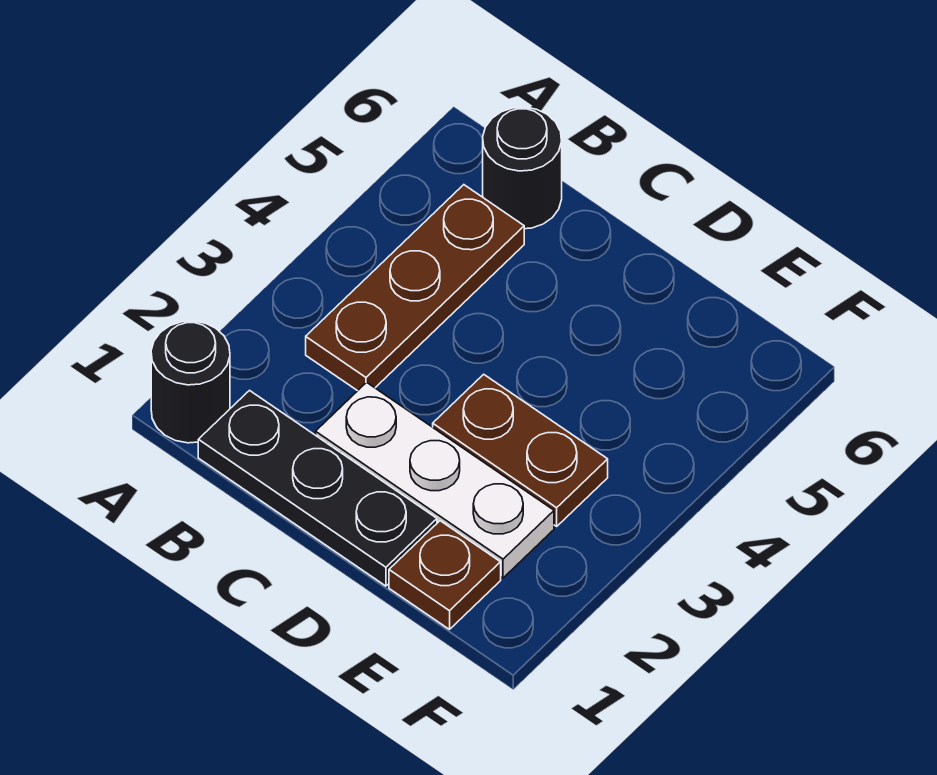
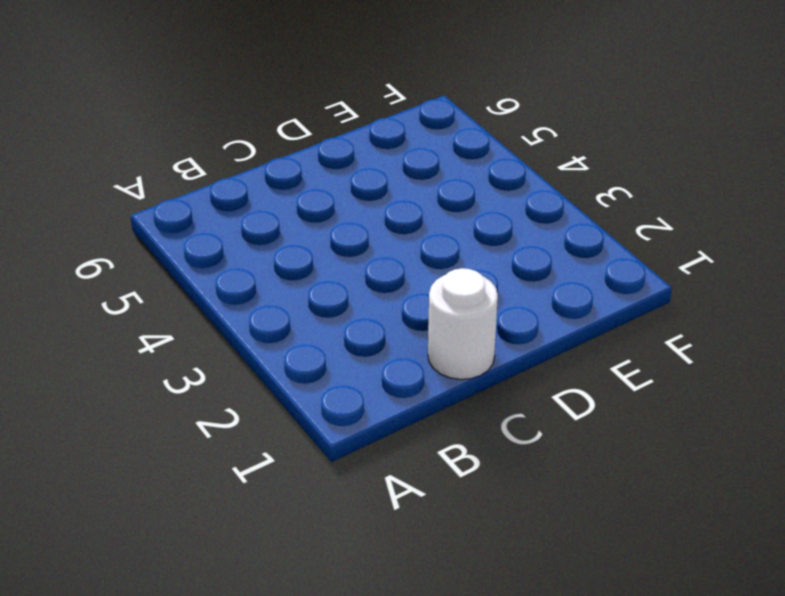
white 1x1 round brick [428,268,498,379] -> black 1x3 plate [198,391,437,586]
none -> black 1x1 round brick [151,321,230,443]
none -> brown 1x3 plate [306,185,524,391]

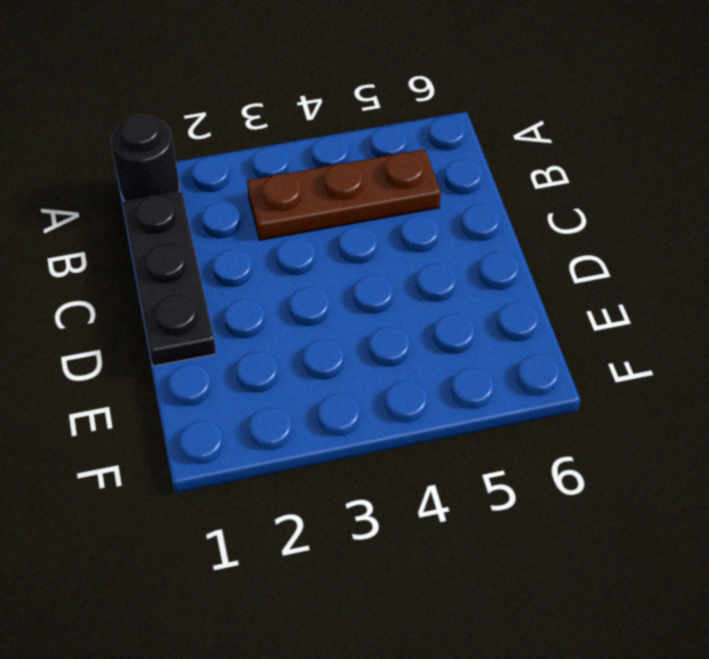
none -> black 1x1 round brick [483,107,562,229]
none -> white 1x3 plate [316,382,554,578]

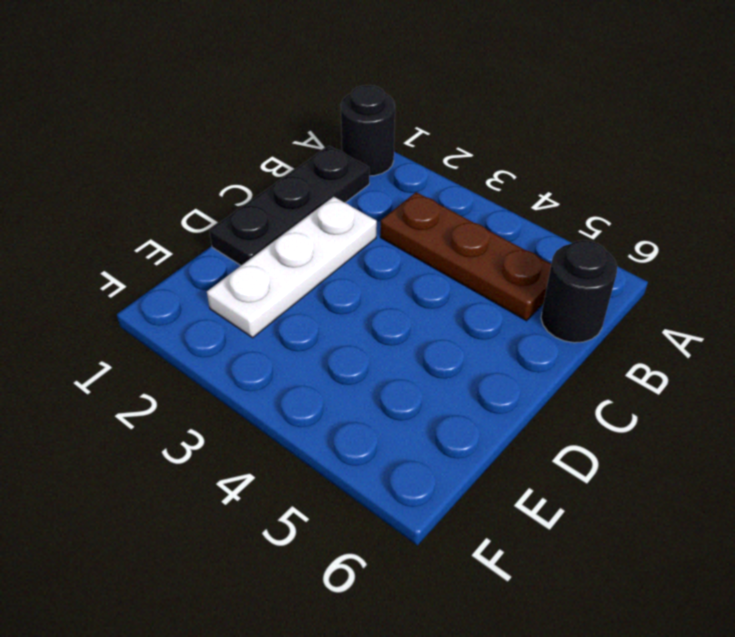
none -> brown 1x2 plate [433,374,608,526]
none -> brown 1x1 plate [389,521,501,629]

